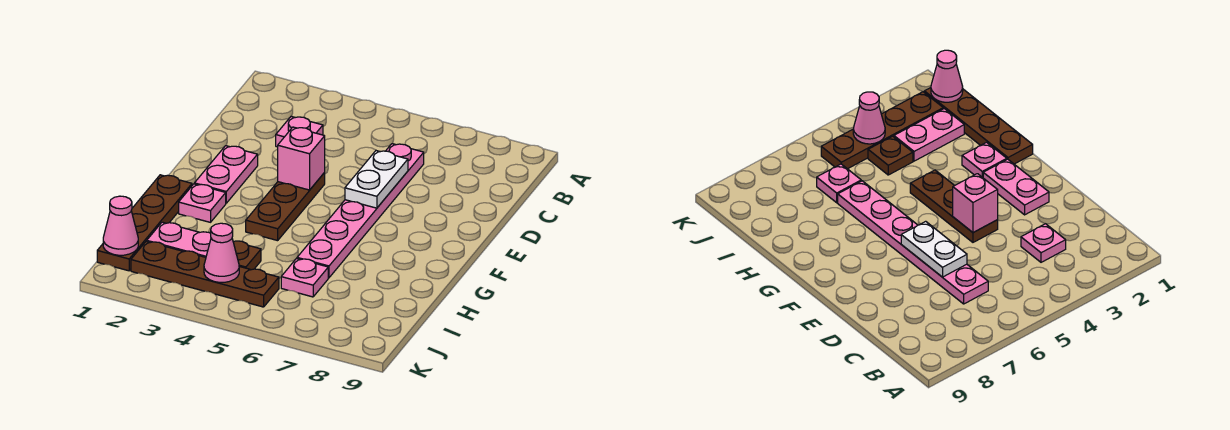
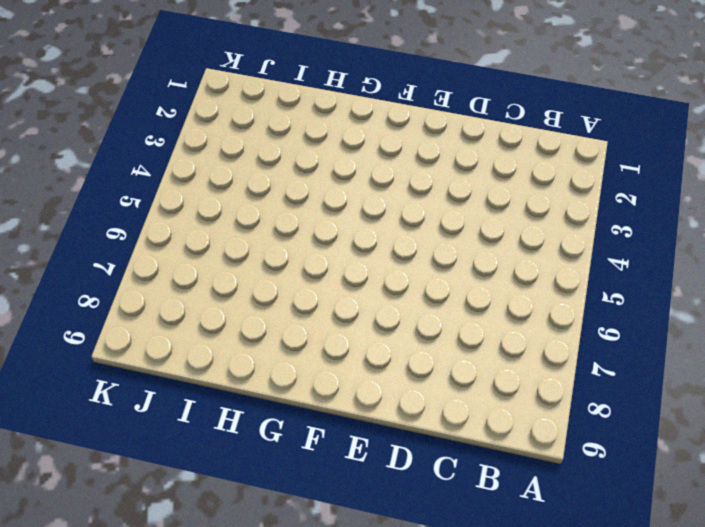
none -> pink 1x1 plate [276,116,323,147]
none -> pink 1x6 plate [297,144,424,278]
none -> pink 1x2 plate [194,146,258,203]

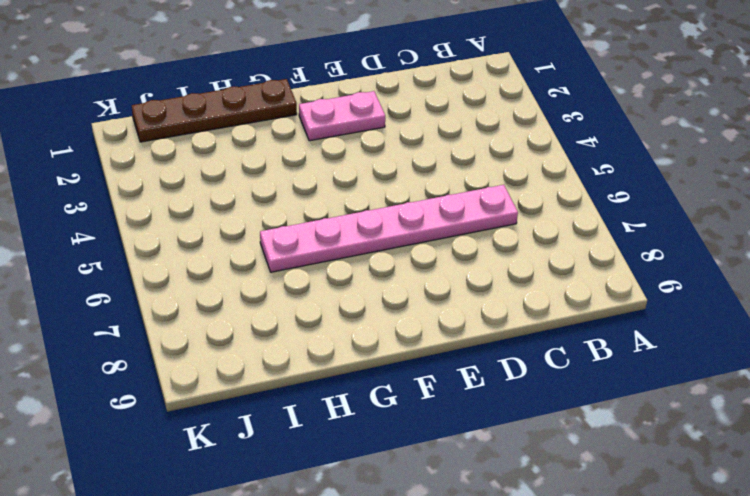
none -> pink 1x1 plate [276,116,323,147]
none -> brown 1x3 plate [246,173,325,241]
none -> pink 1x1 plate [179,184,226,222]

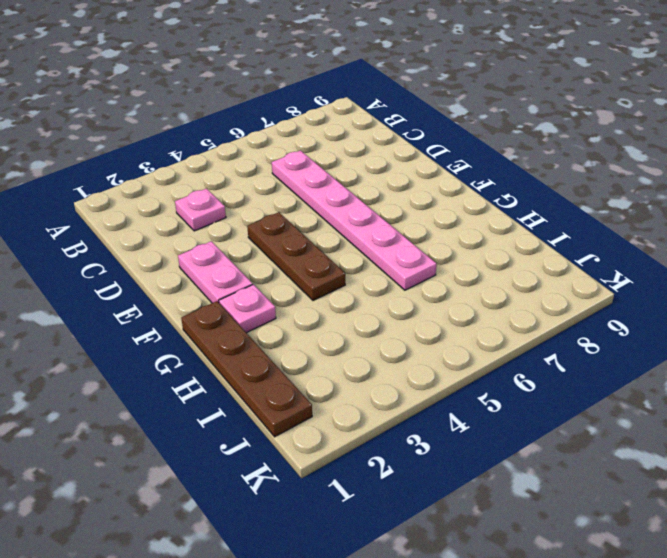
none -> pink 1x2 plate [147,222,211,257]
none -> brown 1x1 plate [233,241,261,270]
none -> pink 1x1 plate [281,258,328,297]

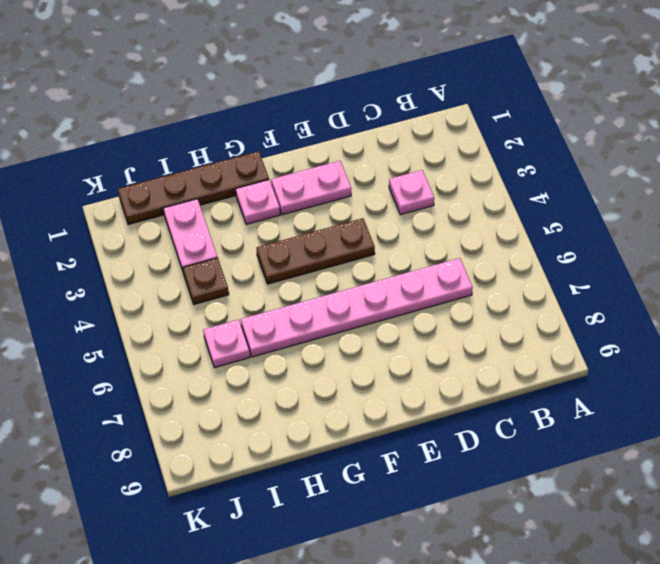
none -> brown 1x4 plate [131,241,279,307]
none -> white 1x2 plate [345,151,408,208]
none -> pink 1x1 brick [278,127,325,190]

